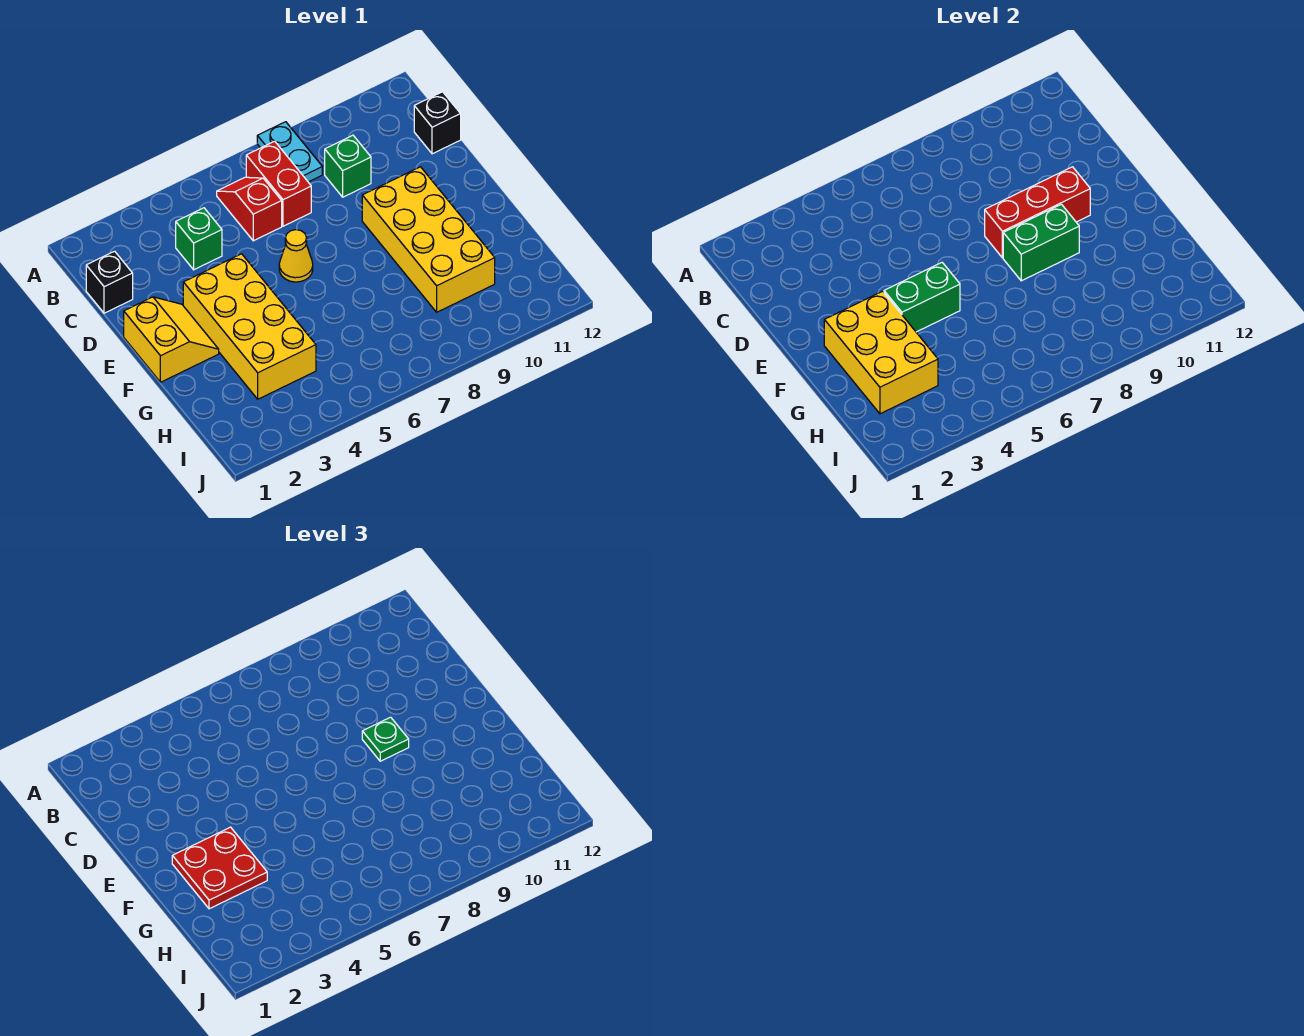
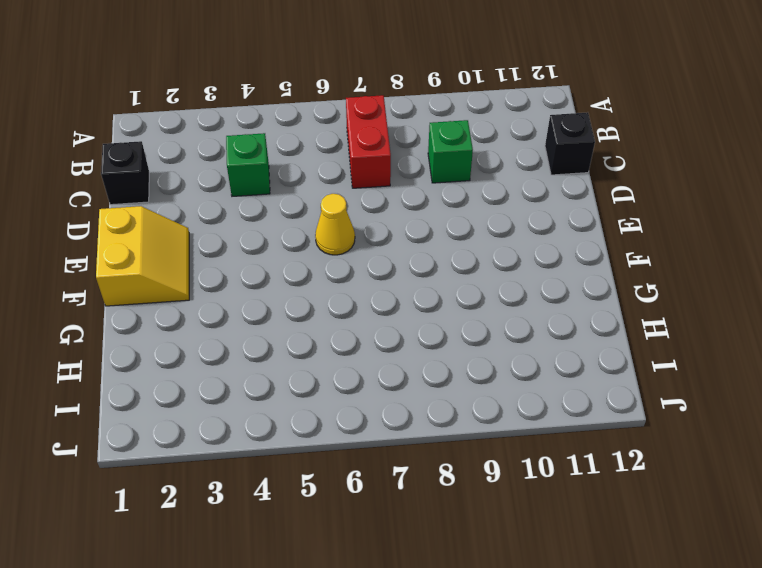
none -> cyan 1x2 plate [257,122,322,182]
none -> red 1x2 slope [217,177,282,241]
none -> yellow 2x4 brick [183,254,316,399]

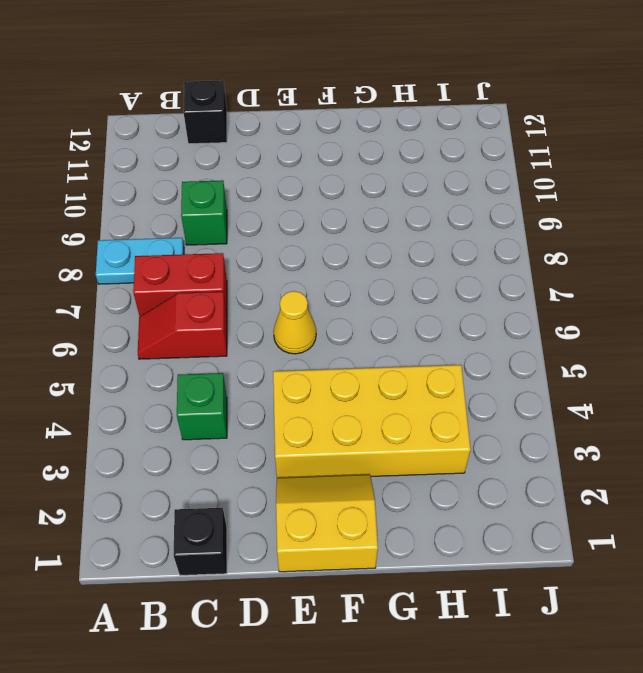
none -> yellow 2x4 brick [362,167,495,312]
none -> red 1x3 brick [985,167,1090,258]
none -> yellow 2x3 brick [824,291,938,414]

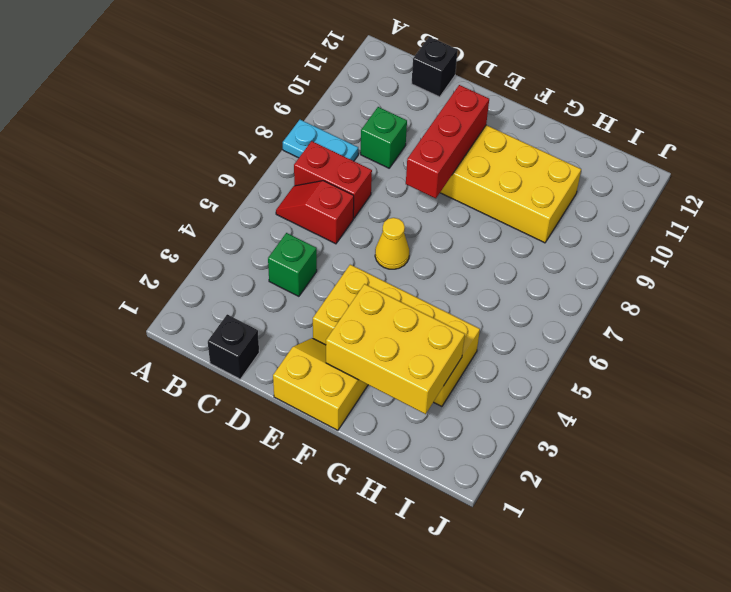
none -> green 1x2 brick [884,263,960,332]
none -> green 1x2 brick [1003,204,1079,281]
none -> green 1x1 plate [362,717,409,761]

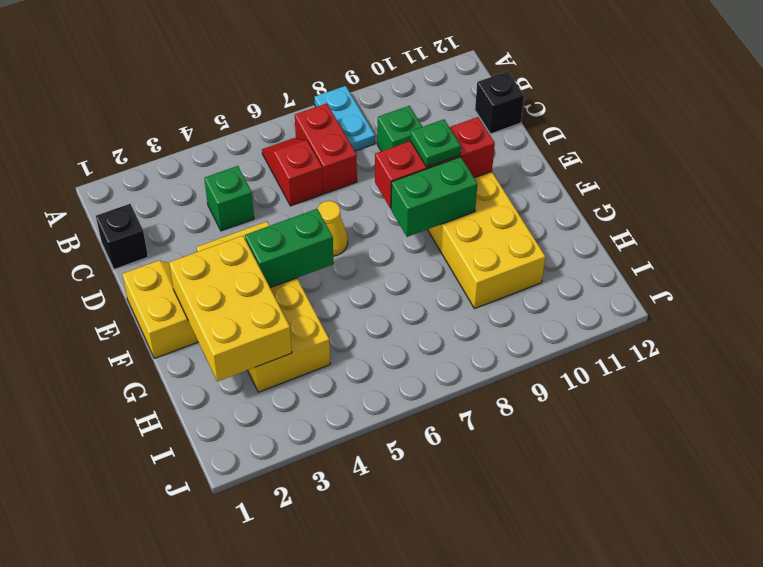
none -> red 2x2 plate [172,827,267,909]

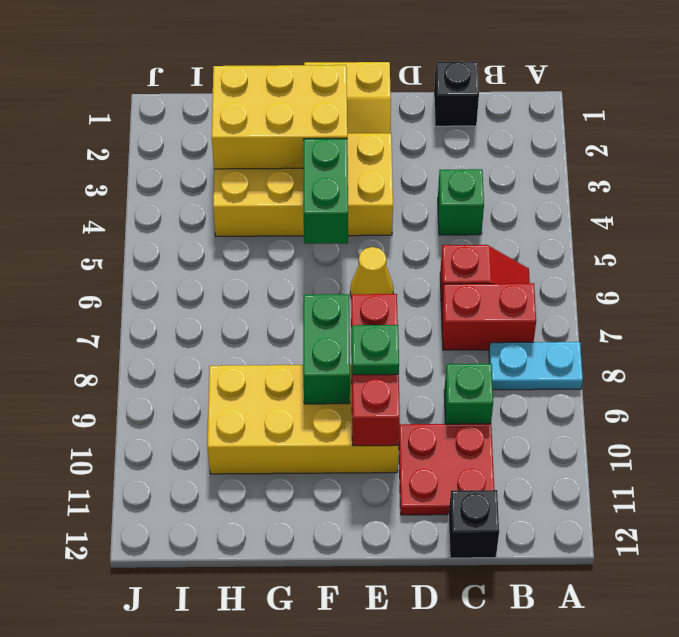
red 2x2 plate [399,424,494,515] -> red 2x2 plate moved to [172,827,267,909]

